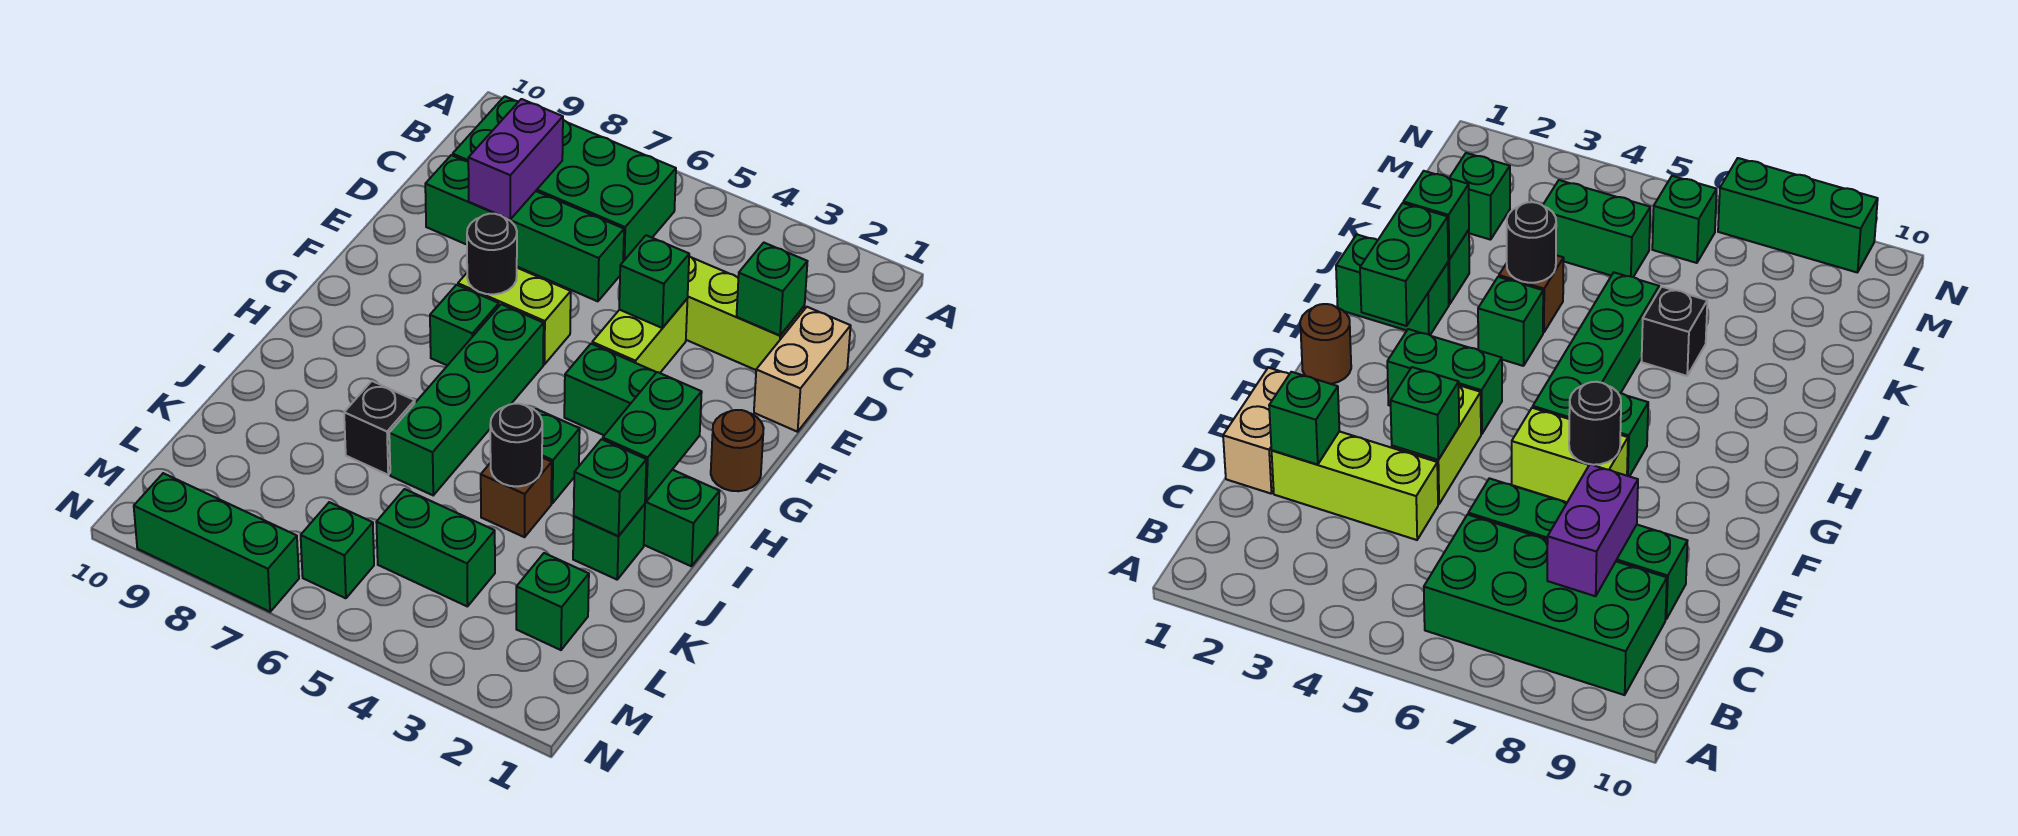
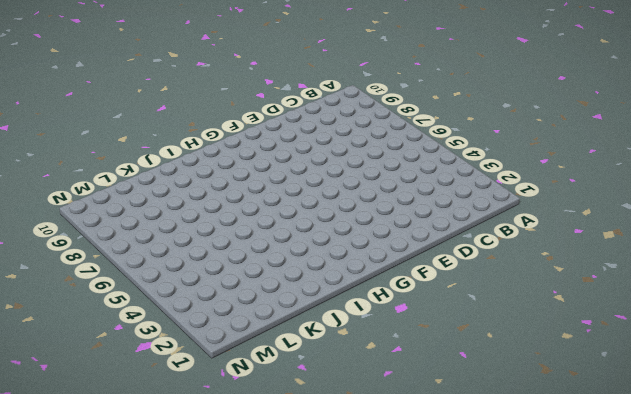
none -> green 2x4 brick [453,96,676,261]
none -> tan 1x2 brick [754,307,851,432]
none -> lime 1x3 brick [686,256,805,370]

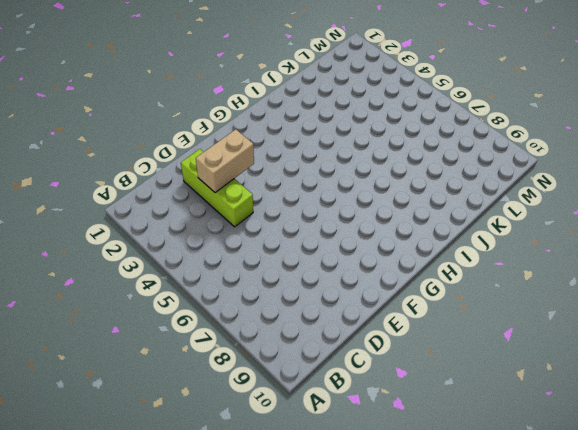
tan 1x2 brick [196,129,254,193] -> tan 1x2 brick moved to [754,307,851,432]
none -> green 2x4 brick [453,96,676,261]
none -> green 1x4 brick [425,155,624,301]
none -> lime 1x2 brick [592,299,687,373]

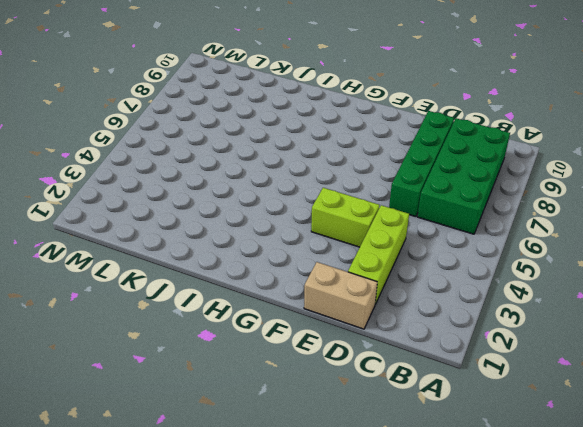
none -> lime 1x2 brick [458,268,571,364]
none -> brown 1x1 round brick [711,410,764,491]
none -> green 1x2 brick [564,344,656,435]

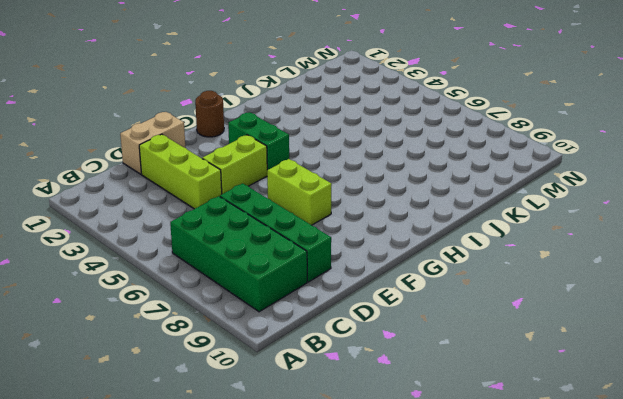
none -> green 1x4 brick [389,304,544,495]
none -> green 1x1 brick [430,285,499,366]
none -> green 1x2 brick [644,470,720,566]

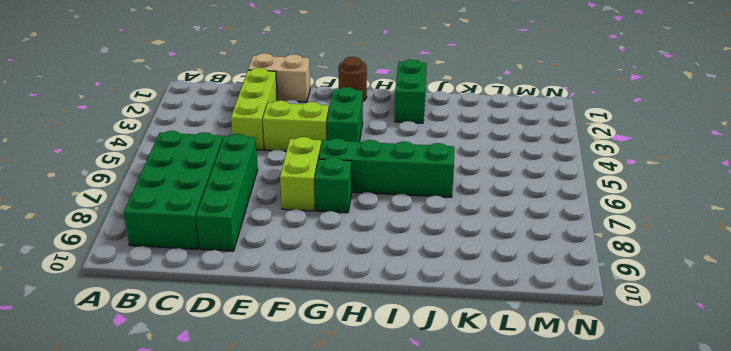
none -> green 1x1 brick [535,409,580,503]
none -> green 1x1 brick [573,504,645,580]
none -> brown 1x1 brick [481,458,552,537]

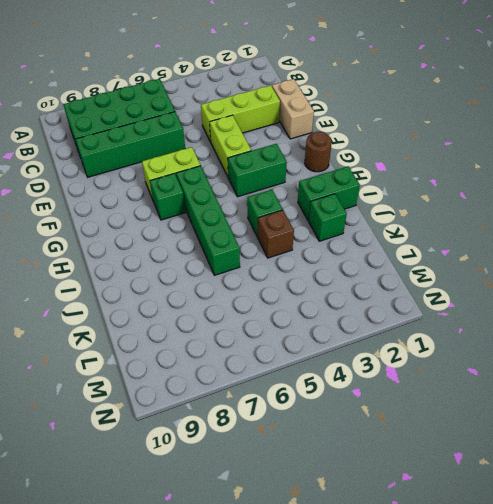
none -> black 1x1 brick [344,381,415,475]
none -> green 1x1 brick [516,553,589,650]
none -> green 1x2 brick [376,489,495,607]

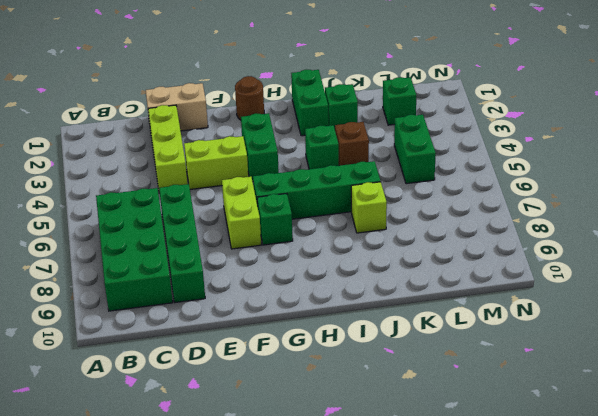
lime 1x1 brick [351,182,387,233] -> black 1x1 brick [344,381,415,475]
none -> green 1x1 brick [301,502,374,598]
none -> green 1x3 brick [134,473,299,612]
none -> purple 1x2 brick [468,99,563,219]

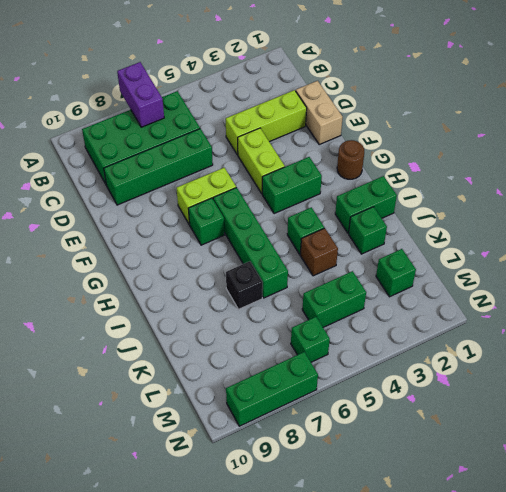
purple 1x2 brick [117,62,164,127] -> purple 1x2 brick moved to [468,99,563,219]
none -> green 1x1 brick [736,243,808,336]
none -> green 1x1 brick [619,235,689,328]
none -> black 1x1 round brick [467,214,517,294]

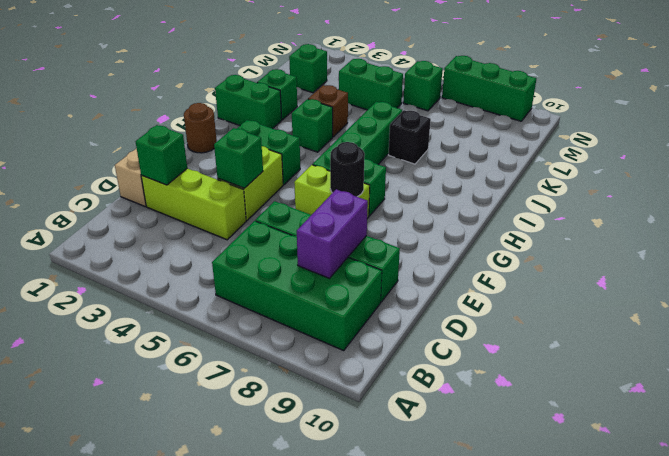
none -> green 1x2 brick [603,372,702,501]
none -> green 1x1 brick [574,439,646,536]
none -> black 1x1 round brick [490,404,542,486]

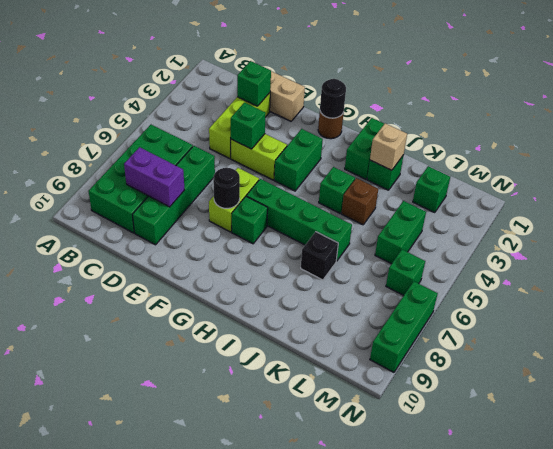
black 1x1 round brick [320,79,346,118] -> black 1x1 round brick moved to [490,404,542,486]
tan 1x1 brick [370,123,407,170] -> green 1x1 brick [574,439,646,536]
none -> green 1x2 brick [603,372,702,501]

